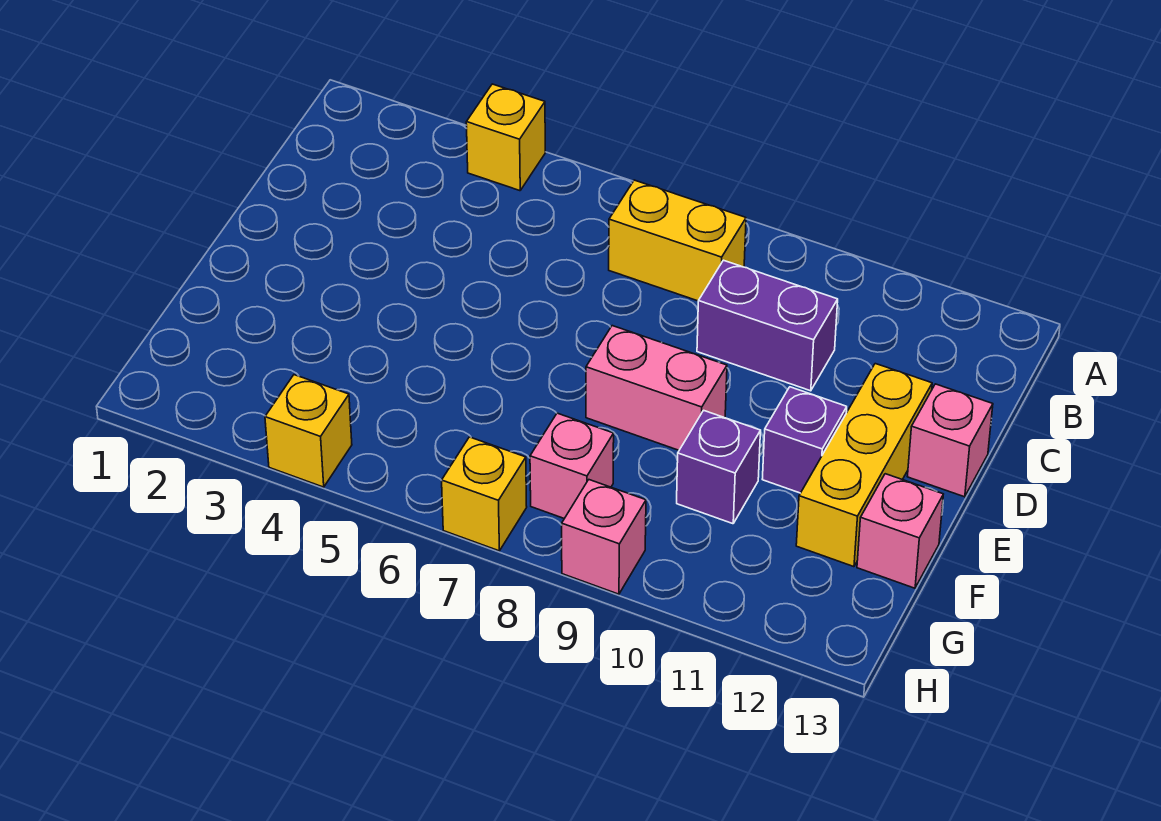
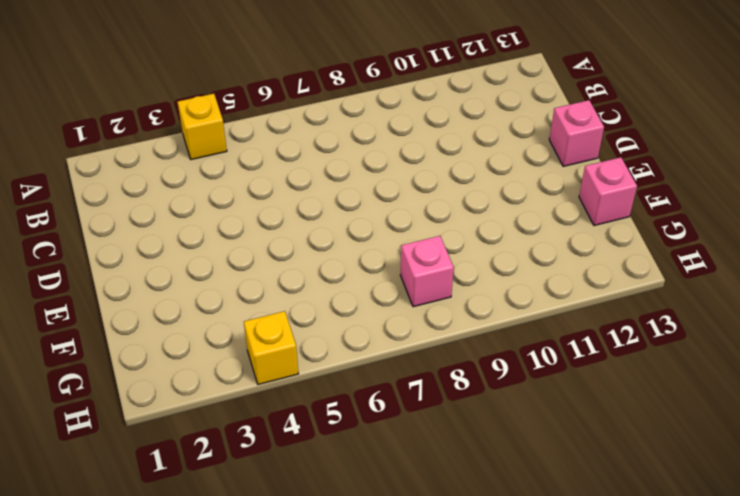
none -> yellow 1x2 brick [609,180,746,301]
none -> purple 1x2 brick [697,260,838,391]
none -> yellow 1x3 brick [796,364,932,567]

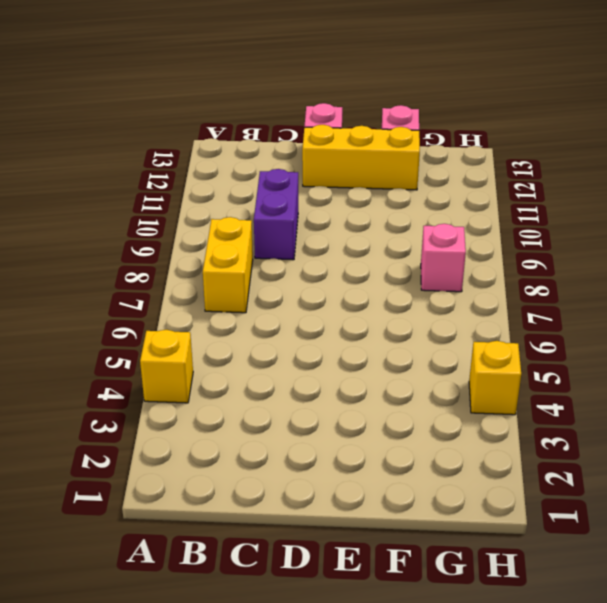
none -> pink 1x2 brick [586,326,727,450]
none -> purple 1x1 brick [762,387,847,493]
none -> purple 1x1 brick [677,410,761,524]

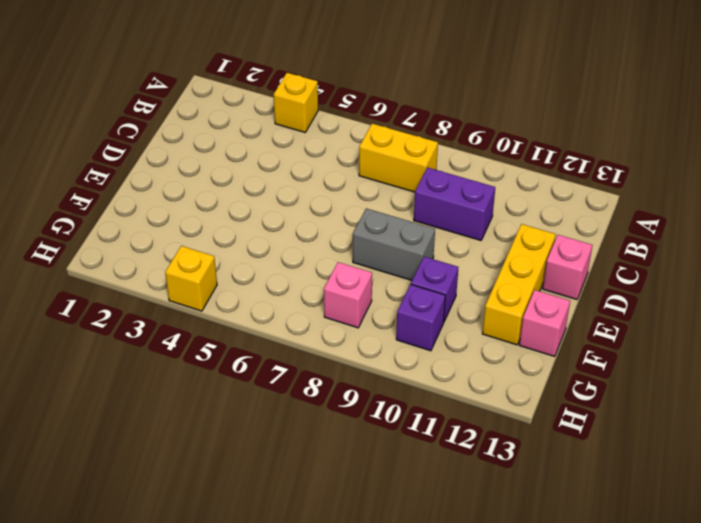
grey 1x2 brick [353,208,435,280] -> pink 1x2 brick [586,326,727,450]
purple 1x1 brick [396,284,445,351] -> purple 1x1 brick moved to [762,387,847,493]
none -> yellow 1x1 brick [442,437,527,551]
none -> pink 1x1 brick [562,480,646,594]

